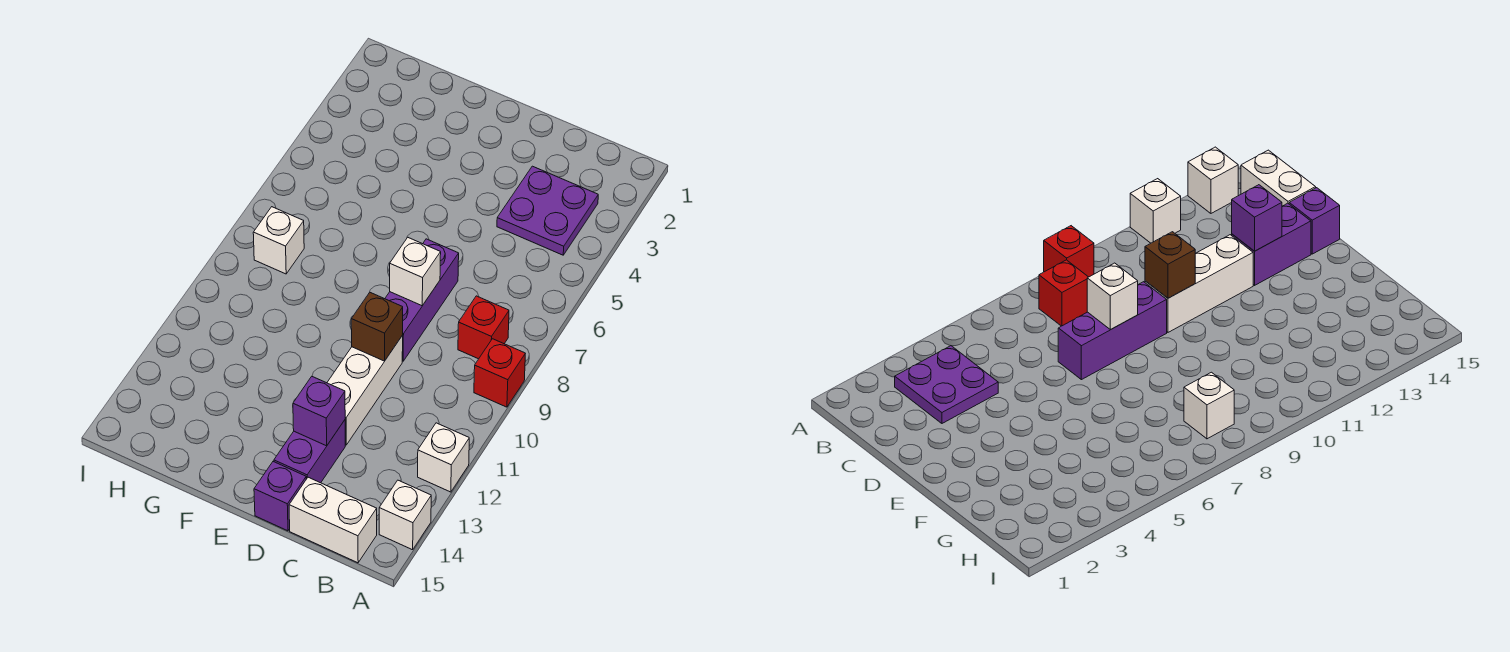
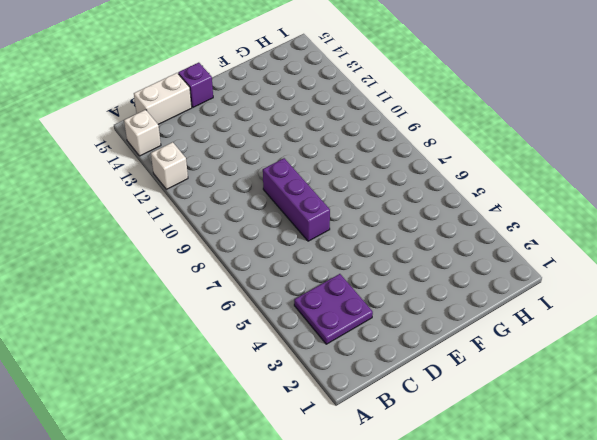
none -> red 1x1 brick [474,339,525,407]
none -> red 1x1 brick [458,296,509,359]
none -> white 1x3 brick [327,335,403,445]

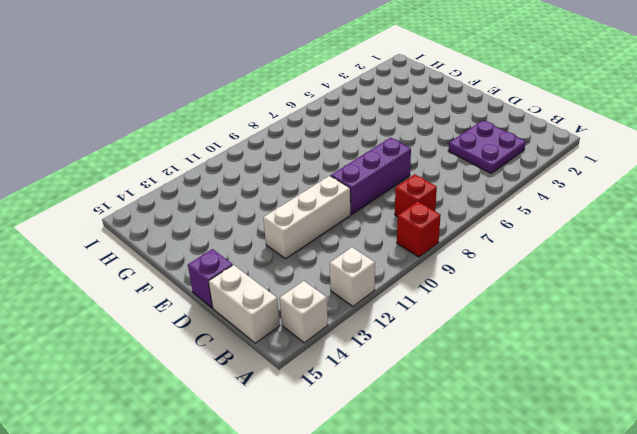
none -> purple 1x2 brick [274,420,345,483]
none -> white 1x1 brick [253,207,304,274]
none -> white 1x1 brick [390,238,441,306]

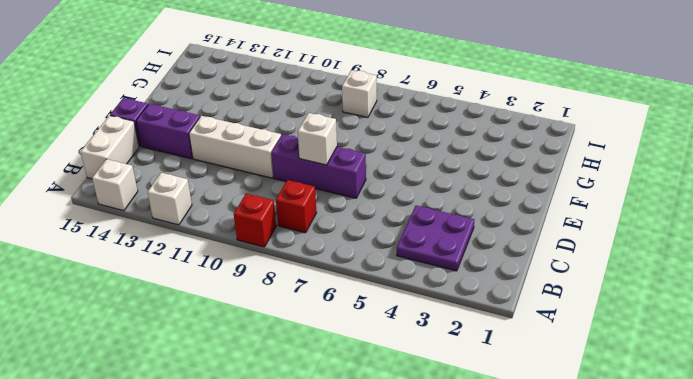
none -> brown 1x1 brick [351,292,403,361]
none -> purple 1x1 brick [293,377,345,446]

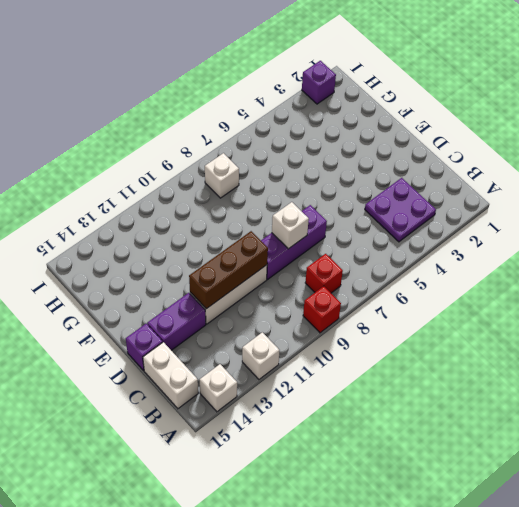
brown 1x3 brick [189,231,268,309] -> brown 1x1 brick [351,292,403,361]
purple 1x1 brick [302,61,336,104] -> purple 1x1 brick moved to [293,377,345,446]

